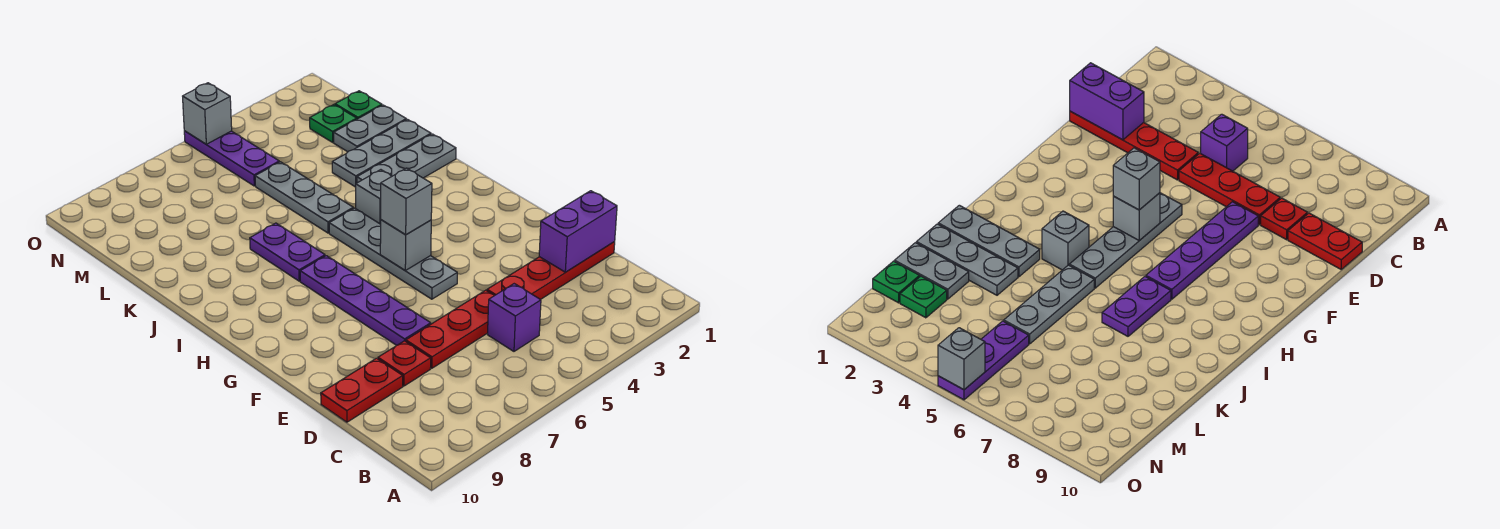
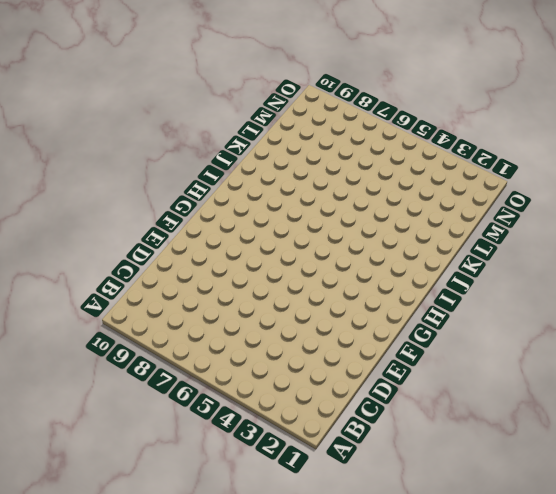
none -> purple 1x1 brick [488,284,541,351]
none -> red 1x4 plate [487,242,615,300]
none -> red 1x3 plate [406,290,495,368]

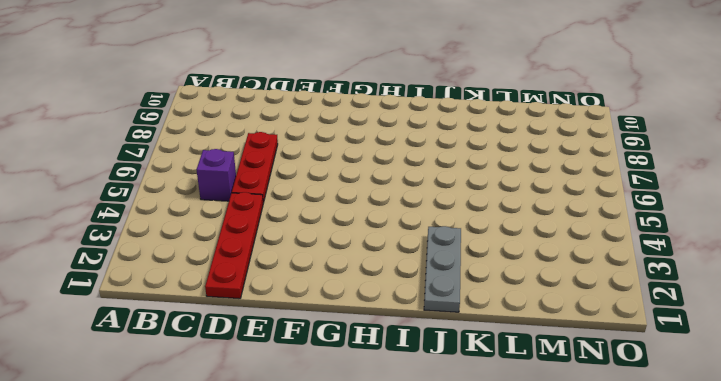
none -> red 1x1 plate [378,341,431,386]
none -> red 1x2 plate [321,358,403,422]
none -> purple 1x4 plate [300,256,431,346]

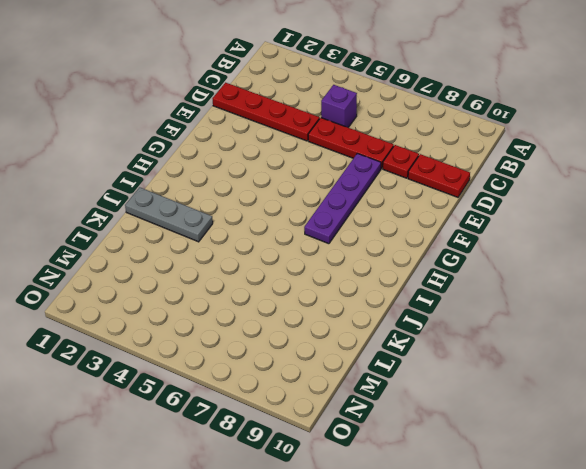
none -> grey 1x4 plate [329,208,457,299]
none -> grey 1x1 brick [356,170,392,224]
none -> purple 1x2 plate [250,223,325,281]

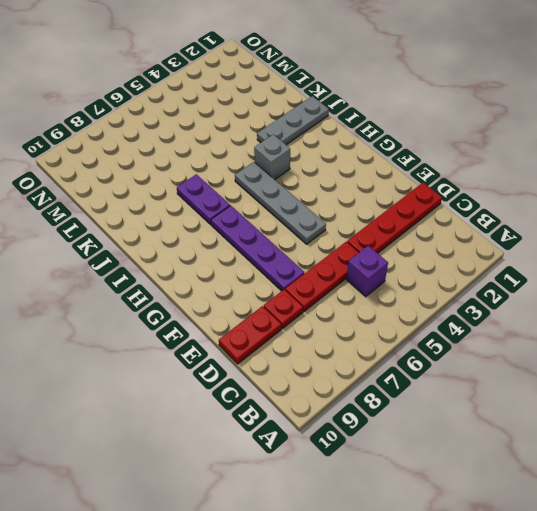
none -> grey 1x3 plate [255,162,353,233]
none -> grey 1x3 plate [332,119,431,187]
none -> grey 1x2 plate [334,105,406,152]

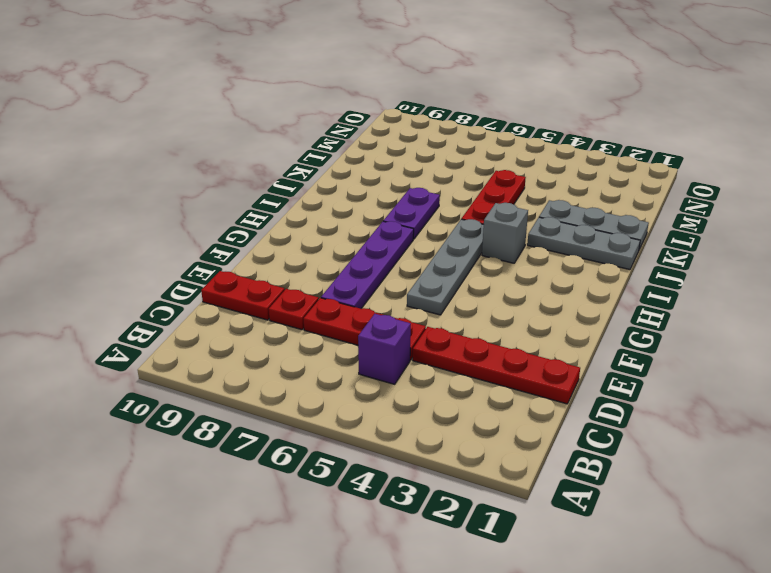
red 1x3 plate [462,170,526,224] -> grey 1x3 plate [255,162,353,233]
none -> grey 1x2 plate [334,105,406,152]
none -> green 1x1 plate [335,91,382,119]
none -> green 1x1 plate [310,105,357,142]

